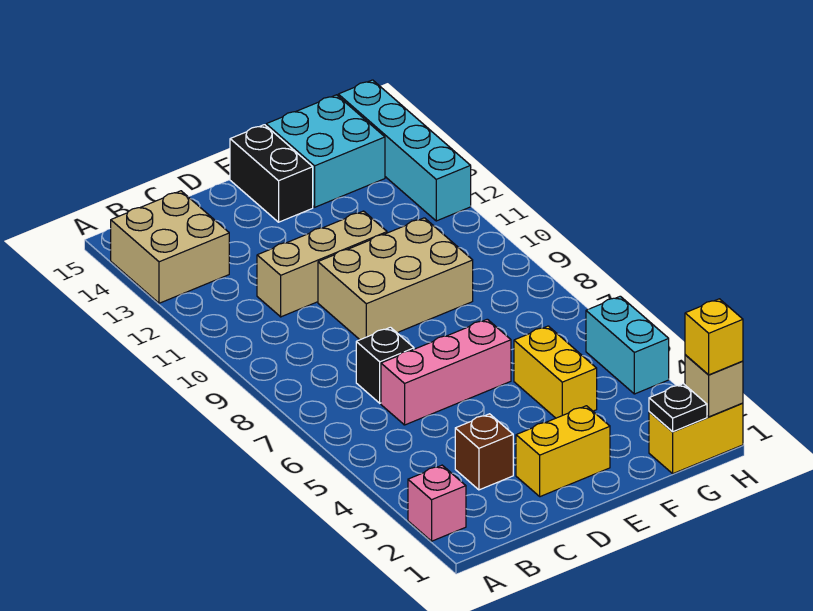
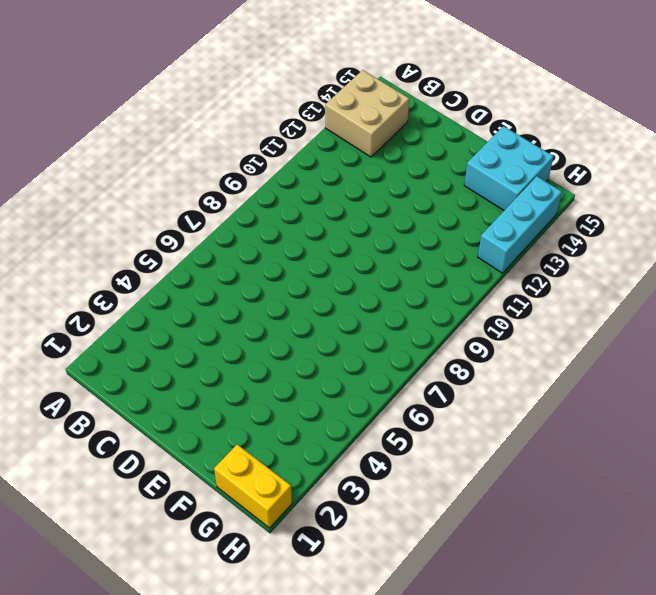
cyan 1x3 brick [478,176,562,273] -> cyan 1x4 brick [338,80,471,221]
none -> pink 1x1 brick [408,465,466,541]
none -> brown 1x1 brick [455,414,513,490]
none -> pink 1x3 brick [381,319,511,425]

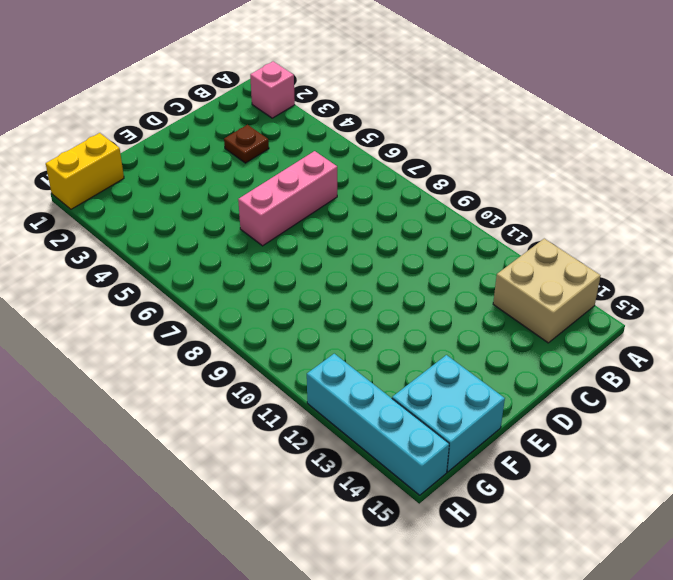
brown 1x1 plate [224,125,269,163] -> brown 1x1 brick [455,414,513,490]
none -> black 1x1 brick [356,327,414,403]
none -> tan 1x3 brick [257,211,387,317]
none -> yellow 1x2 brick [516,406,610,497]

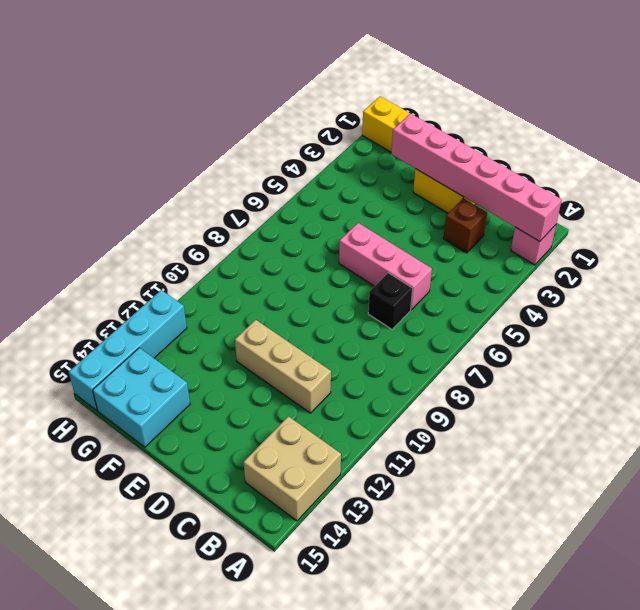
pink 1x6 brick [391,113,562,242] -> none
none -> tan 2x3 brick [318,218,473,340]
none -> black 1x2 brick [230,125,313,222]
none -> yellow 1x2 brick [514,326,597,418]

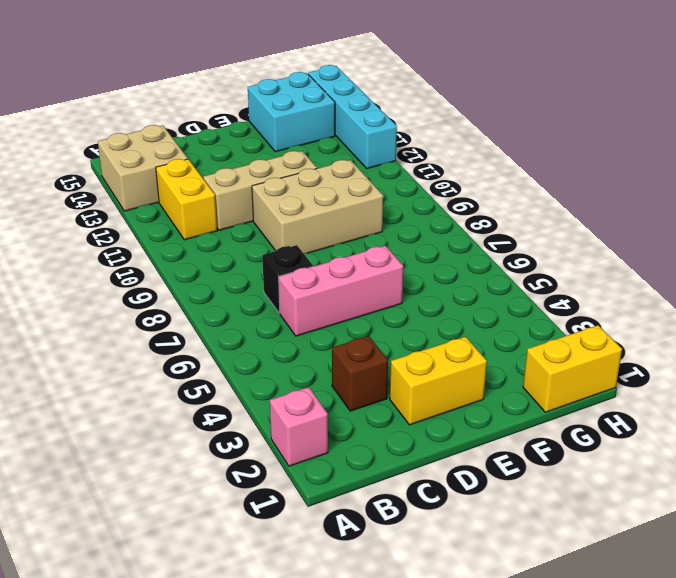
yellow 1x2 brick [156,159,217,240] -> yellow 1x2 brick moved to [514,326,597,418]
none -> black 1x2 brick [230,125,313,222]
none -> cyan 1x2 brick [586,296,669,394]
none -> black 1x1 plate [649,384,707,432]

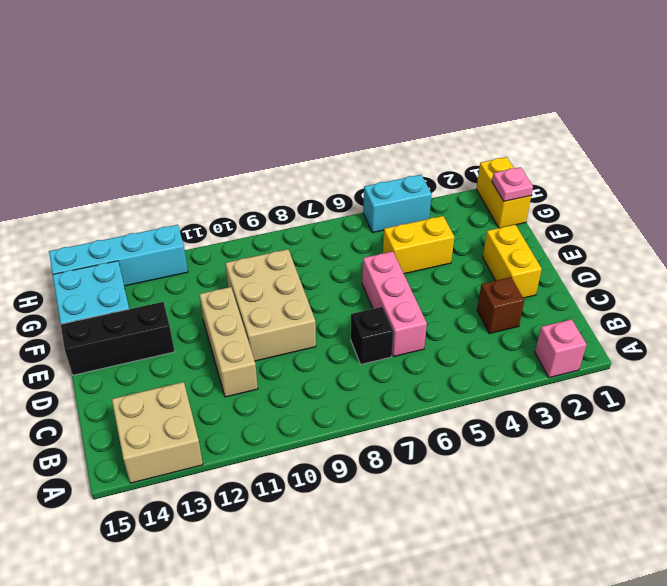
black 1x3 brick [61,302,175,375] -> black 1x2 brick [230,125,313,222]
pink 1x1 plate [492,167,533,201] -> black 1x1 plate [649,384,707,432]
none -> tan 1x1 brick [685,355,743,417]
none -> yellow 1x1 brick [685,299,743,375]

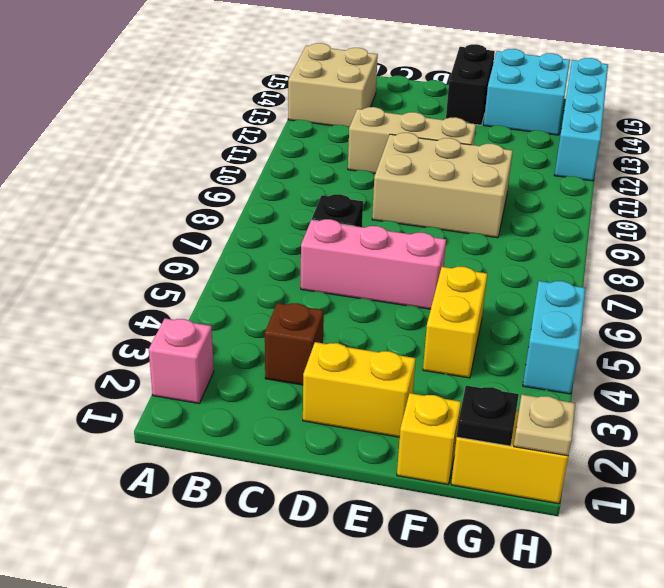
yellow 1x1 brick [397,393,461,484] -> yellow 1x1 brick moved to [685,299,743,375]
tan 1x1 plate [514,395,575,456] -> tan 1x1 brick [685,355,743,417]

